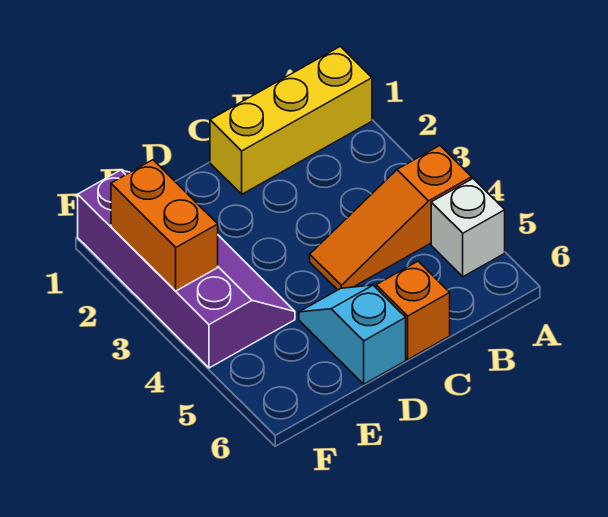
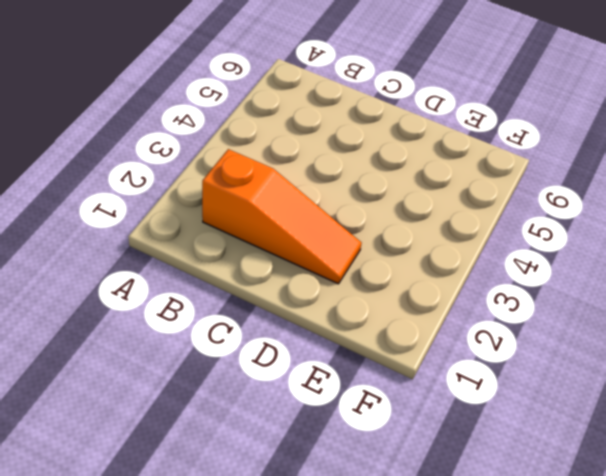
orange 1x3 slope [202,149,362,284] -> orange 1x3 slope moved to [310,146,472,290]
none -> yellow 1x3 brick [210,46,372,194]
none -> white 1x1 brick [431,179,505,277]

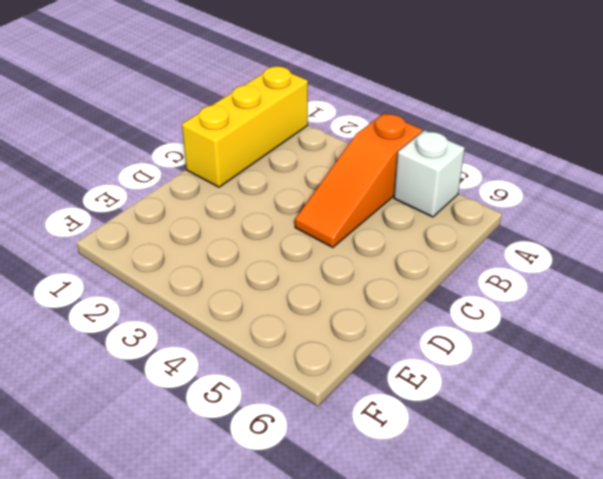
none -> orange 1x1 brick [376,261,450,359]
none -> cyan 1x2 slope [299,285,406,384]

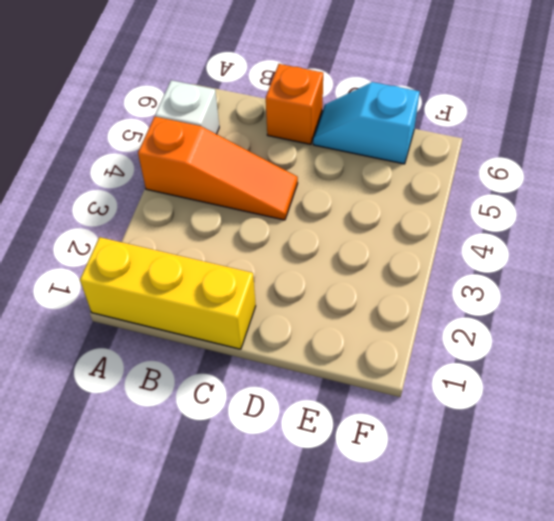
cyan 1x2 slope [313,82,420,164] -> cyan 1x2 slope turned to [299,285,406,384]
none -> purple 2x4 slope [78,170,295,368]
none -> orange 1x2 brick [111,160,218,291]

